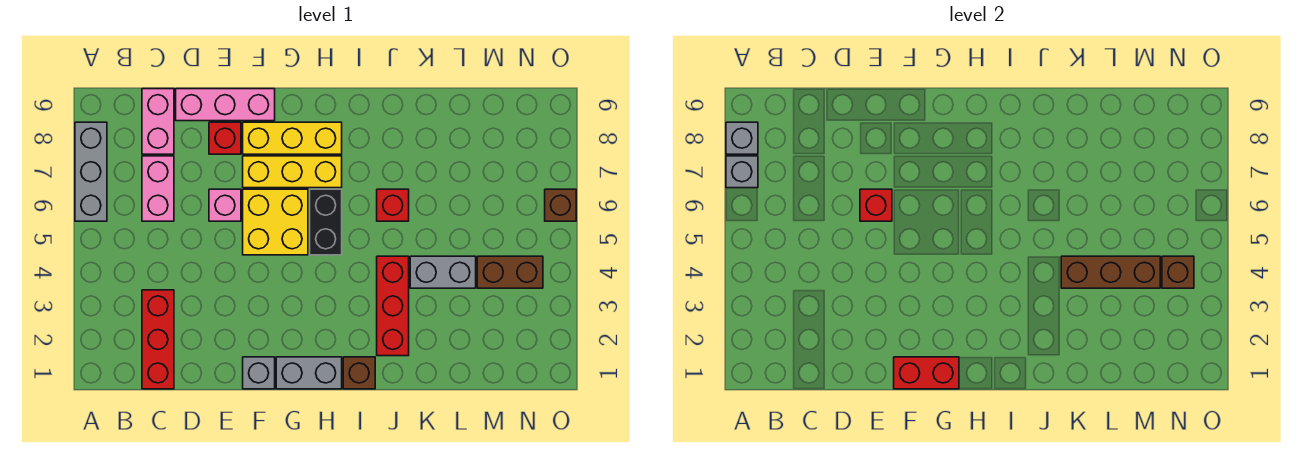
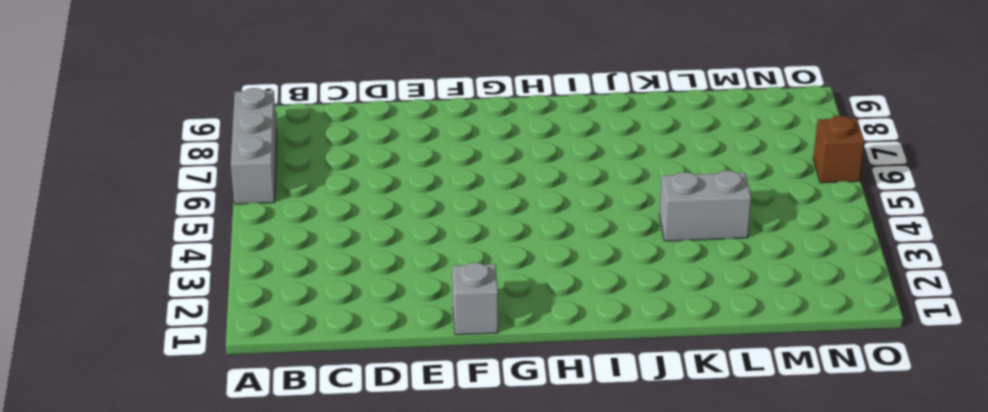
none -> red 1x3 brick [142,290,174,389]
none -> pink 1x2 brick [142,156,174,221]
none -> pink 1x2 brick [142,89,174,154]

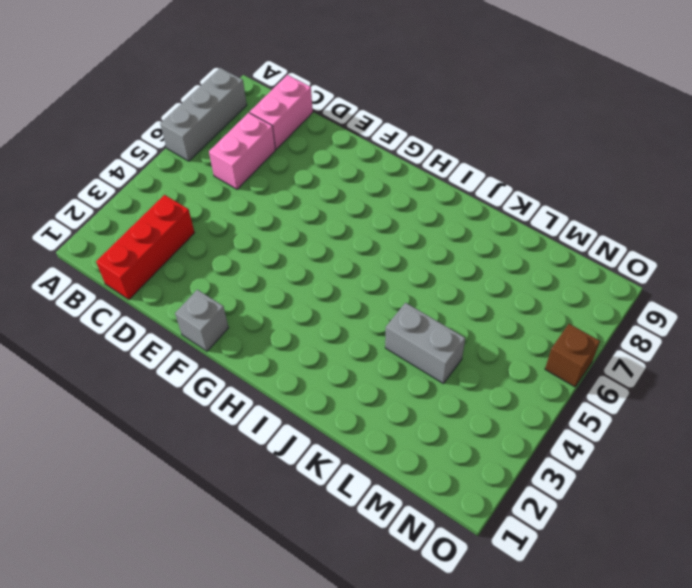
none -> pink 1x3 brick [176,89,275,121]
none -> pink 1x1 brick [209,189,241,221]
none -> red 1x1 brick [209,122,241,154]

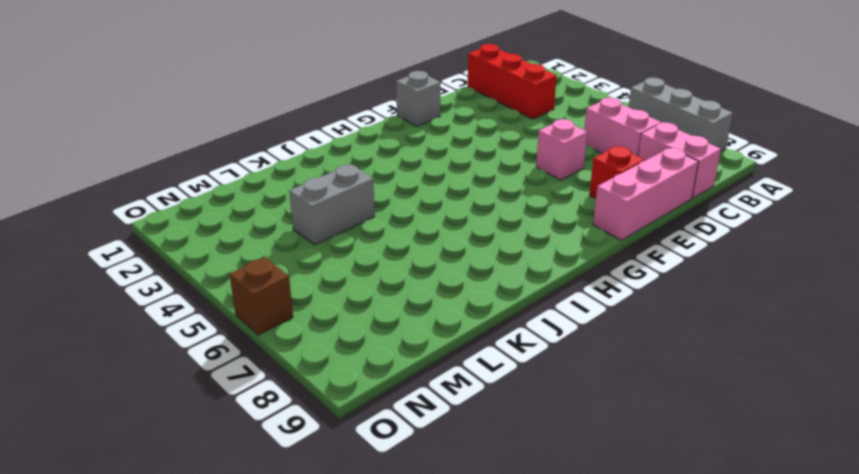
none -> yellow 2x2 brick [243,189,308,255]
none -> yellow 1x3 brick [243,156,342,188]
none -> yellow 1x3 brick [243,122,342,154]

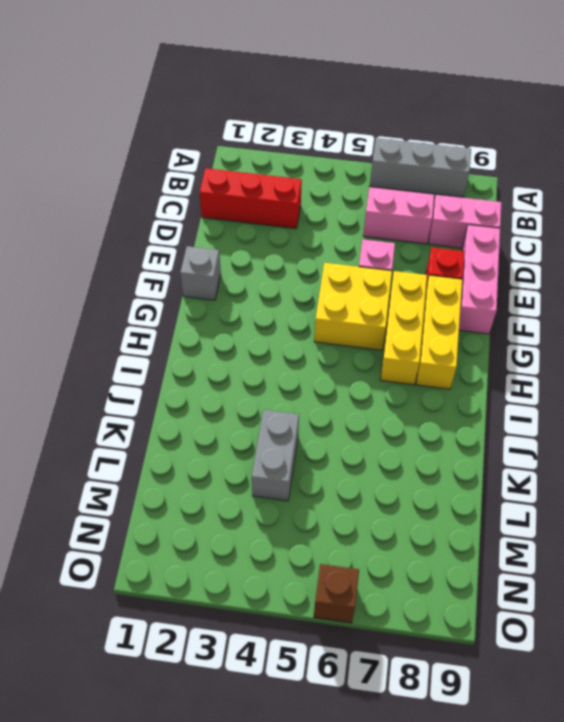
none -> grey 1x2 brick [276,357,342,389]
none -> black 1x2 brick [310,189,342,255]
none -> brown 1x1 brick [343,357,375,389]

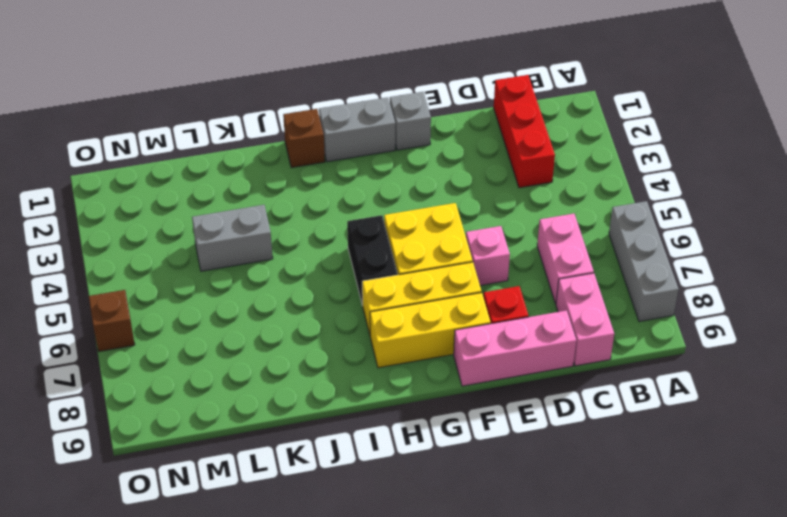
none -> red 1x3 brick [377,256,409,356]
none -> red 1x1 brick [377,189,409,221]
none -> brown 1x2 brick [477,256,543,288]

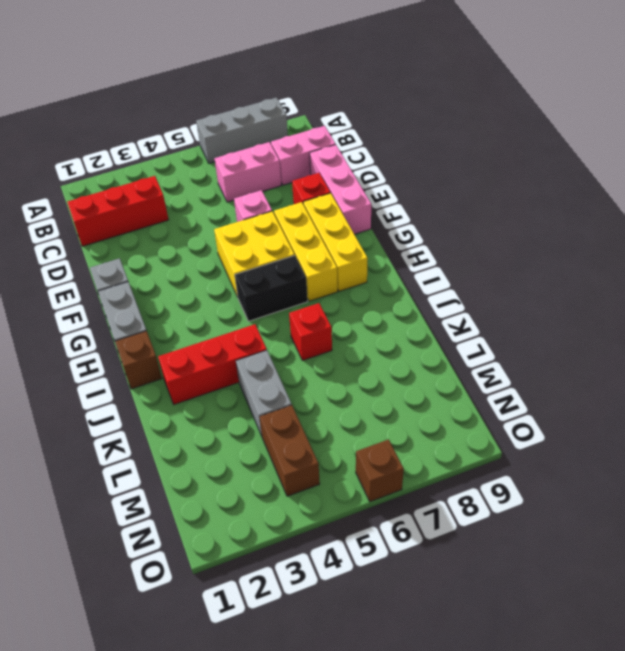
none -> grey 1x1 brick [726,156,758,188]
none -> grey 1x1 brick [726,122,758,154]
none -> red 1x1 brick [860,189,892,221]

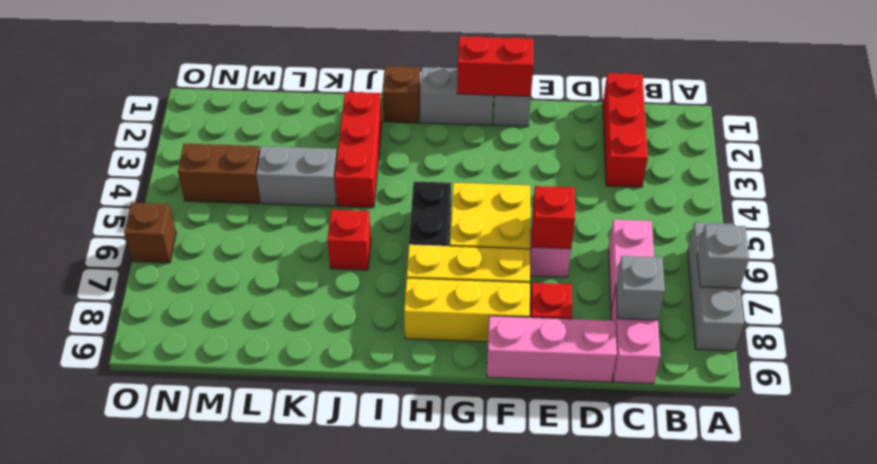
grey 1x1 brick [616,256,665,320] -> grey 1x1 brick moved to [726,122,758,154]
none -> brown 1x3 brick [1061,256,1160,288]
none -> brown 1x1 brick [1162,256,1194,288]

